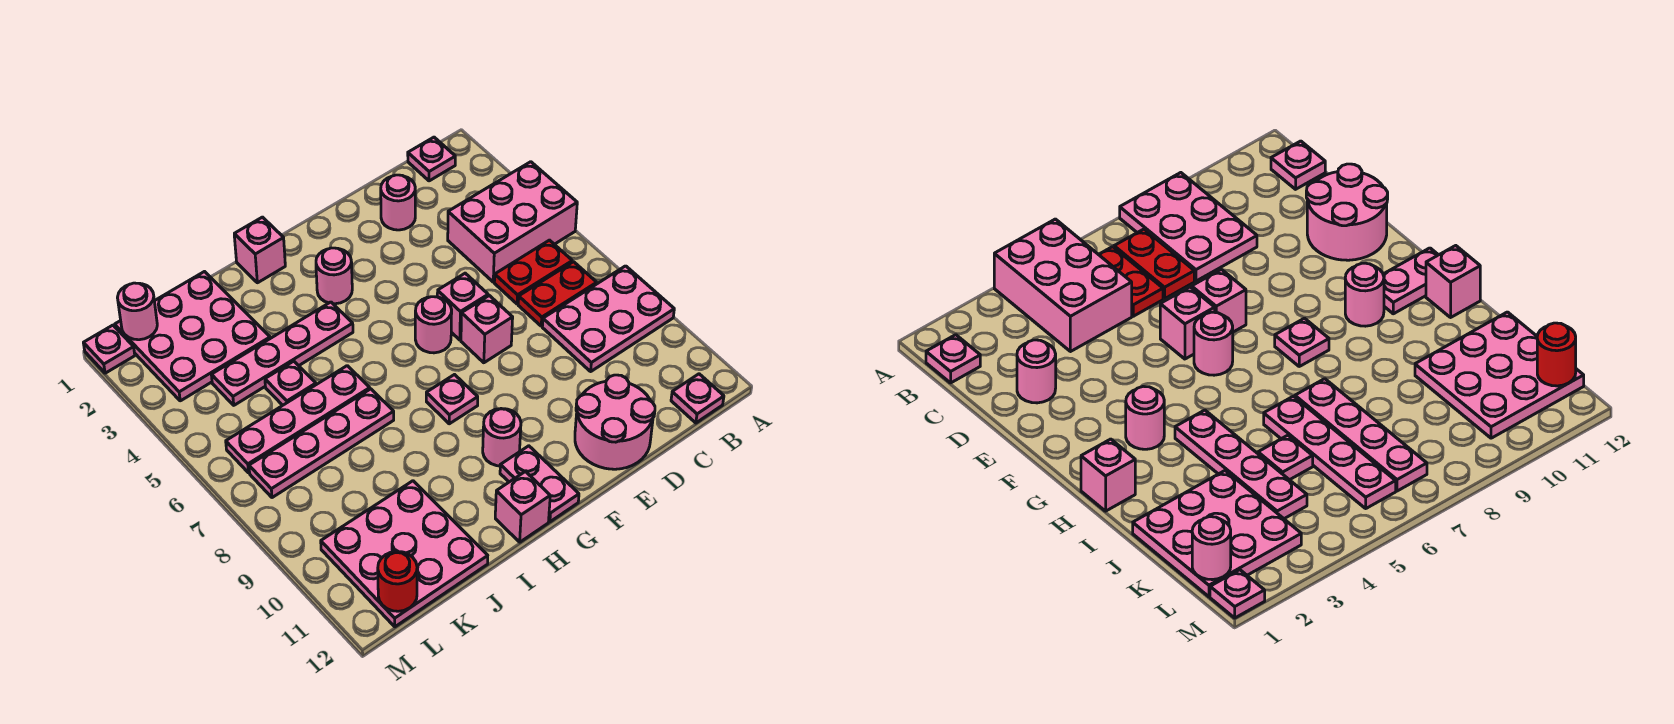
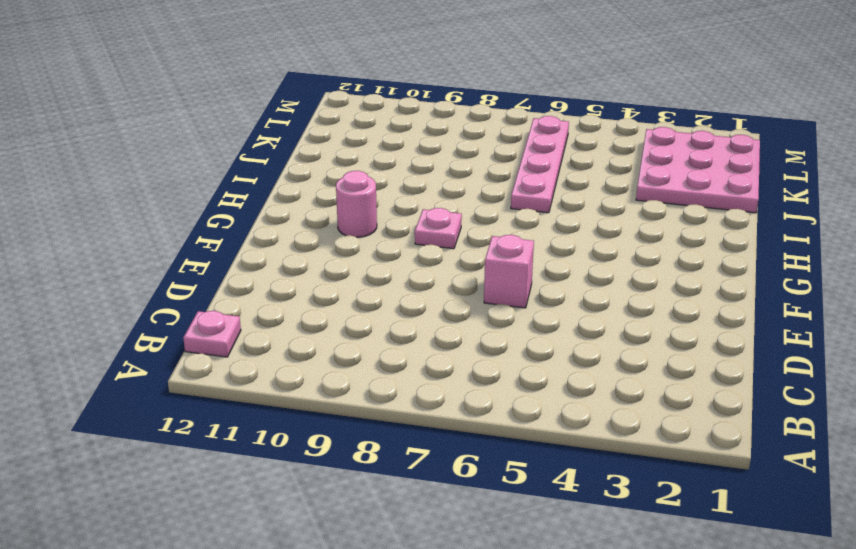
none -> pink 2x3 brick [448,162,577,282]
none -> pink 2x3 plate [542,266,674,371]
none -> pink 1x1 plate [408,137,455,181]

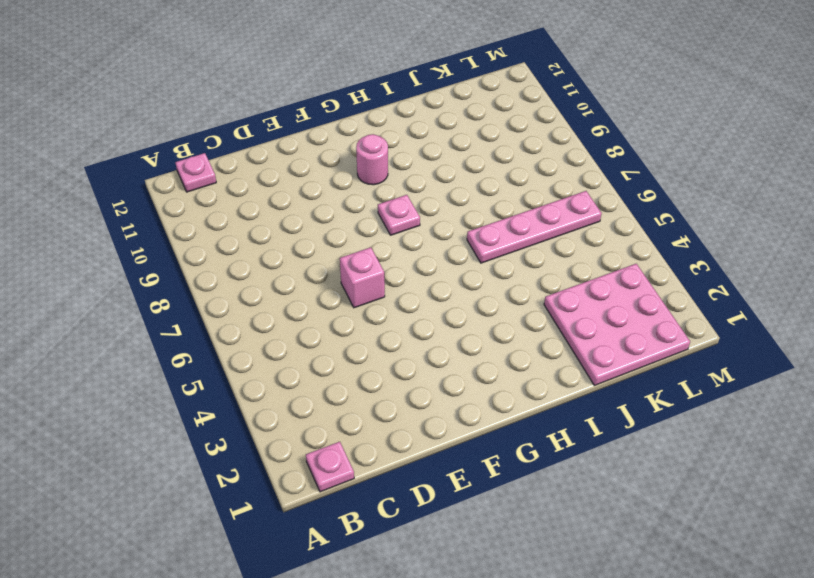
none -> pink 2x3 brick [448,162,577,282]
none -> pink 2x3 plate [542,266,674,371]
none -> red 1x2 plate [494,240,572,304]

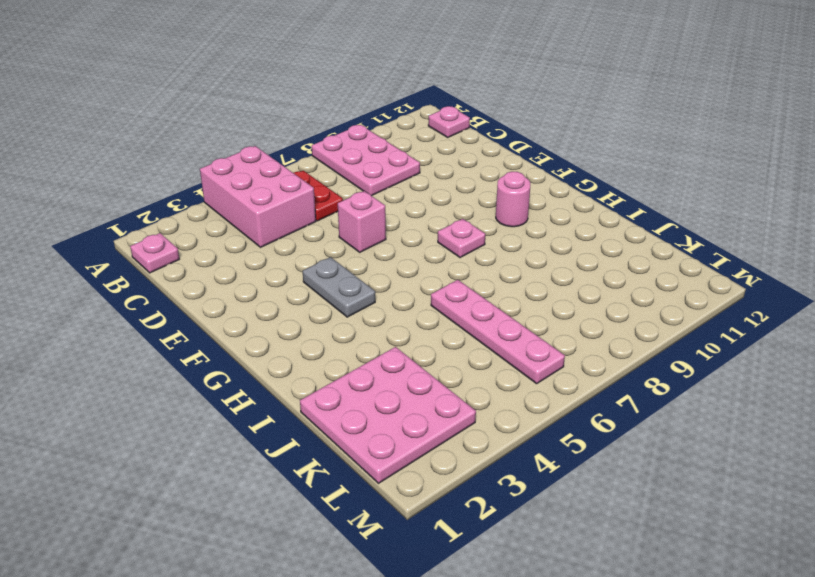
grey 1x2 plate [303,257,375,317] -> none
none -> red 1x2 plate [518,262,597,326]
none -> pink 1x1 round brick [381,175,415,230]
none -> pink 2x2 round brick [575,375,655,469]

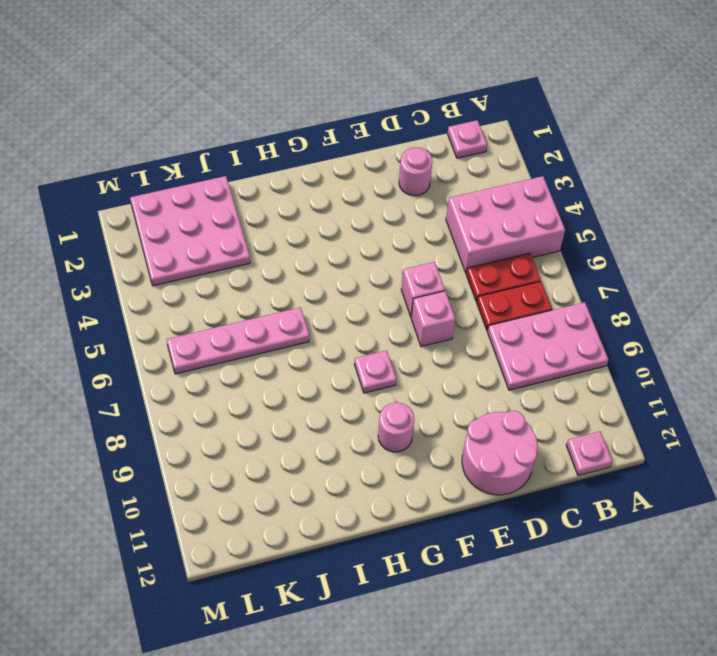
none -> pink 1x1 round brick [415,297,452,353]
none -> pink 1x1 round brick [316,248,352,304]
none -> pink 1x2 plate [500,446,579,522]

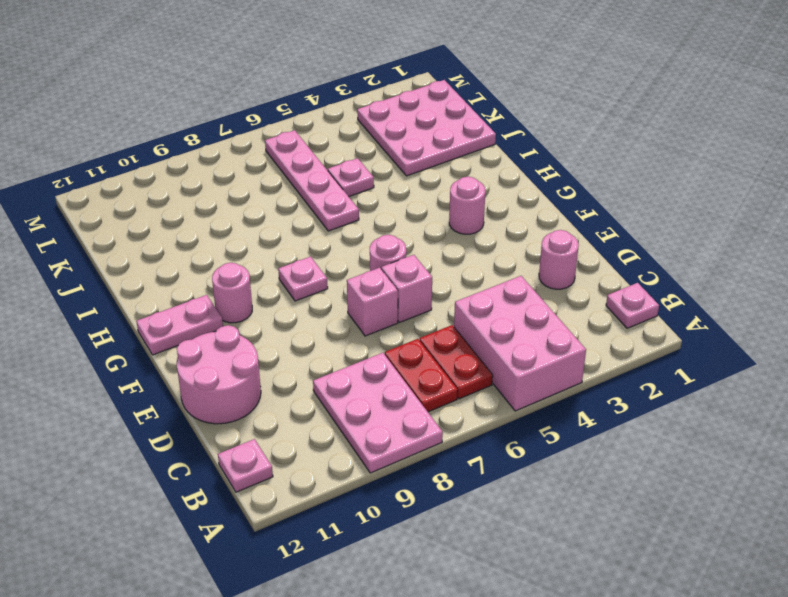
none -> pink 1x1 brick [234,217,285,283]
none -> pink 1x4 plate [212,302,353,405]
none -> pink 1x1 brick [495,472,550,542]

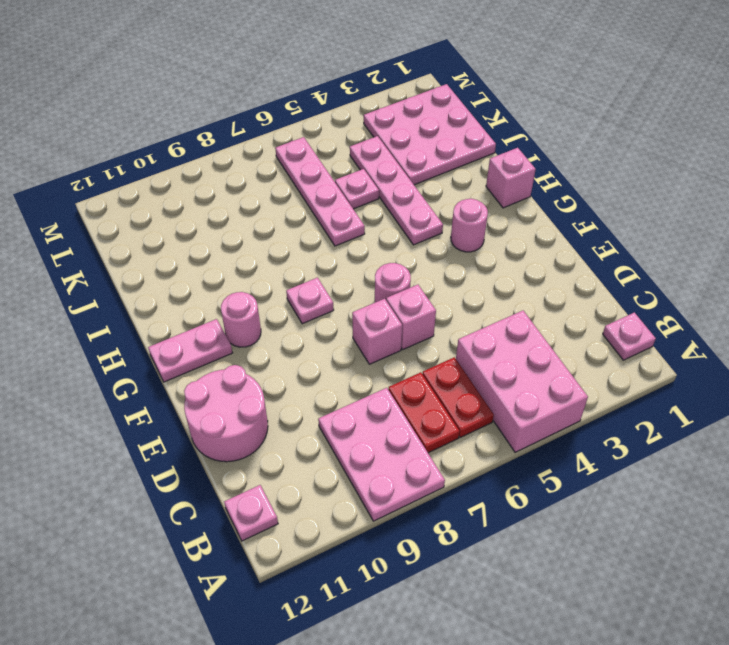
none -> pink 1x1 round brick [381,175,415,230]
none -> pink 1x1 brick [495,472,550,542]
none -> pink 1x4 plate [249,389,394,498]

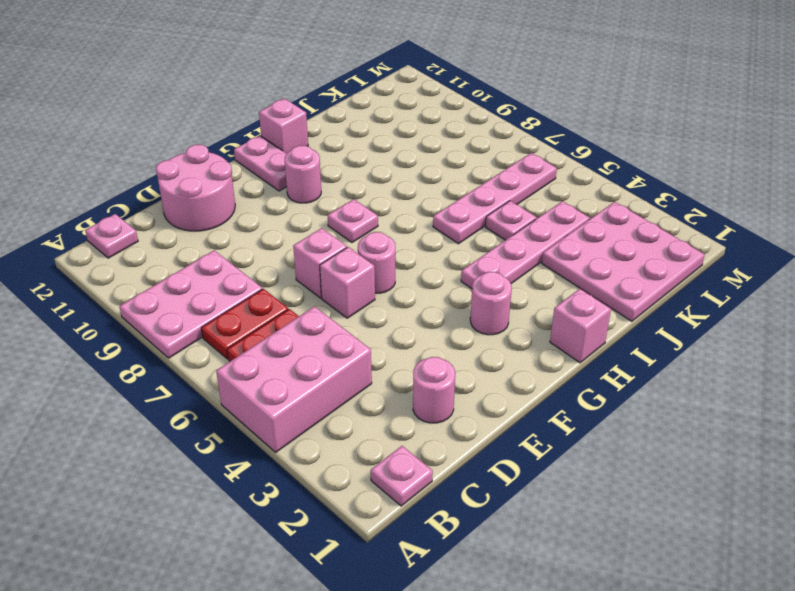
none -> pink 1x4 plate [249,389,394,498]
none -> pink 3x3 plate [321,481,488,627]
none -> pink 1x1 plate [83,325,135,373]

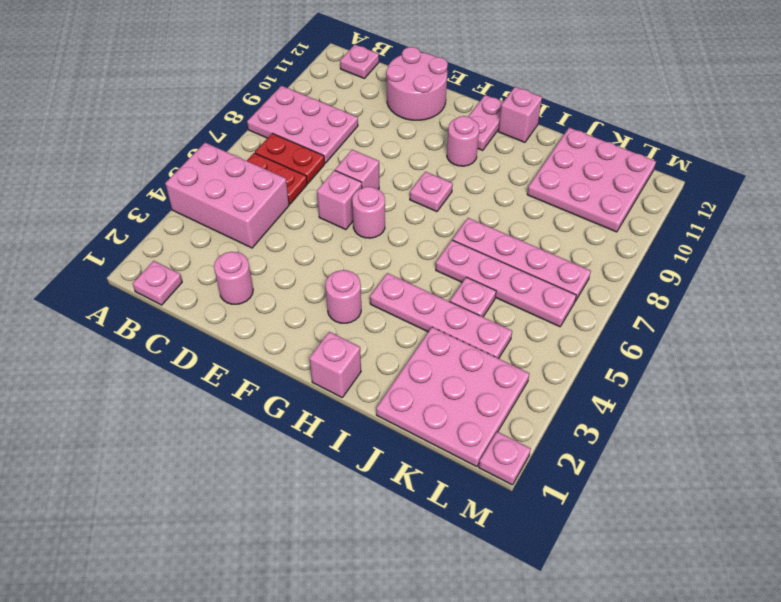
none -> pink 1x1 round brick [117,283,157,340]
none -> red 1x1 round brick [378,551,417,611]

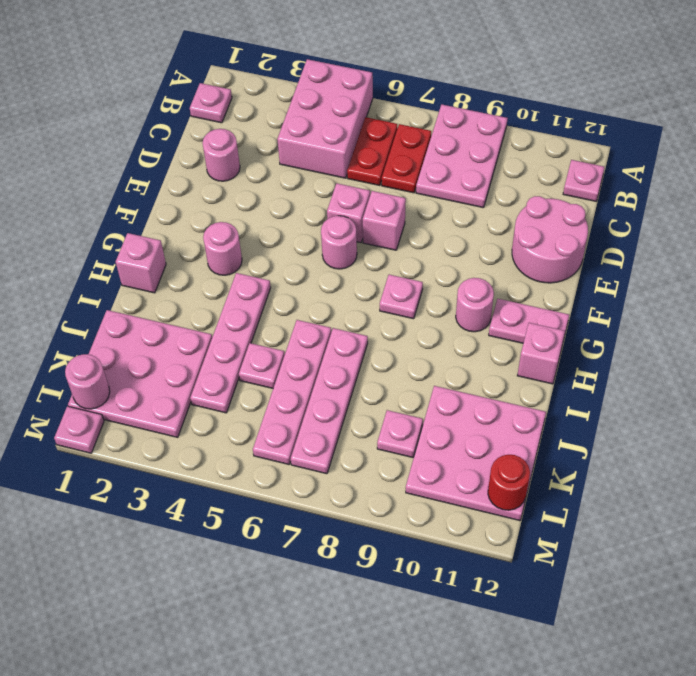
pink 1x1 plate [377,410,423,457] -> none

